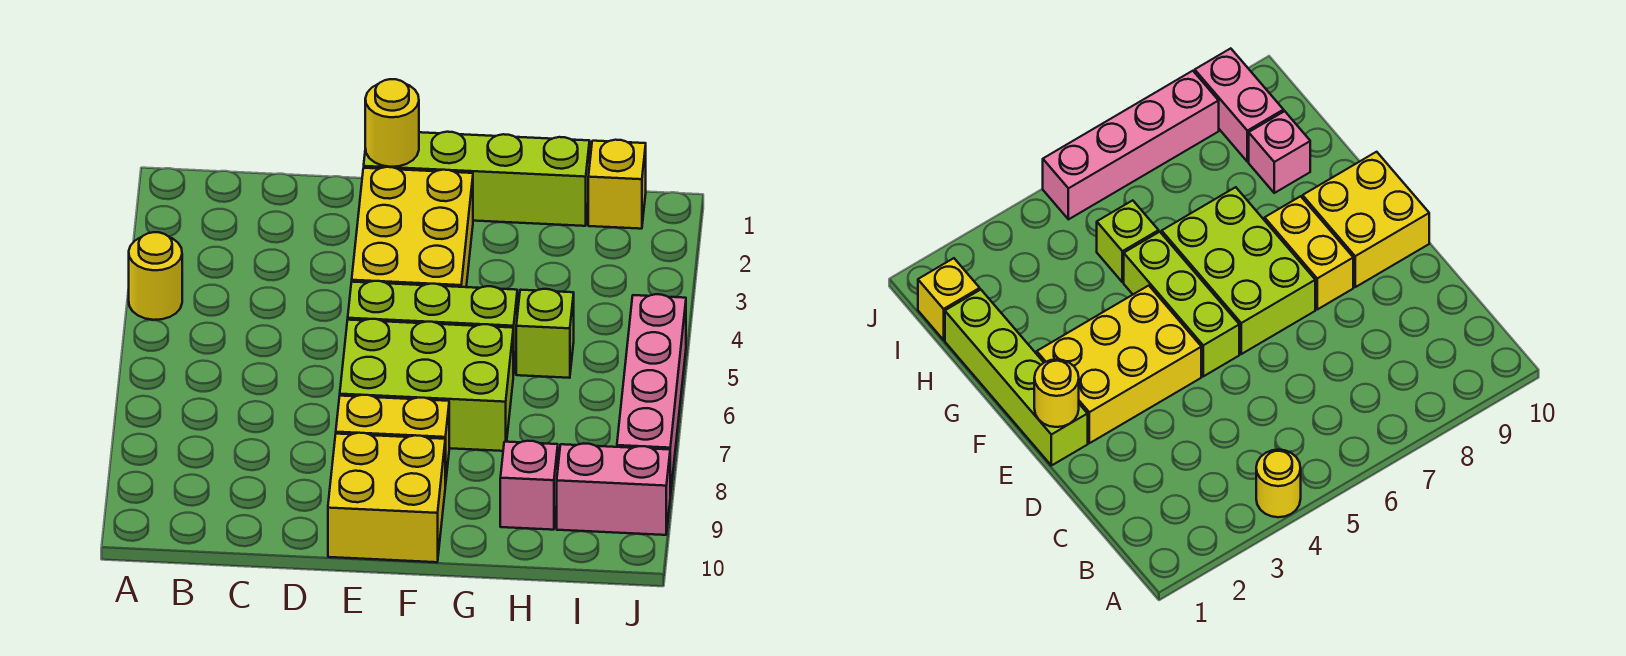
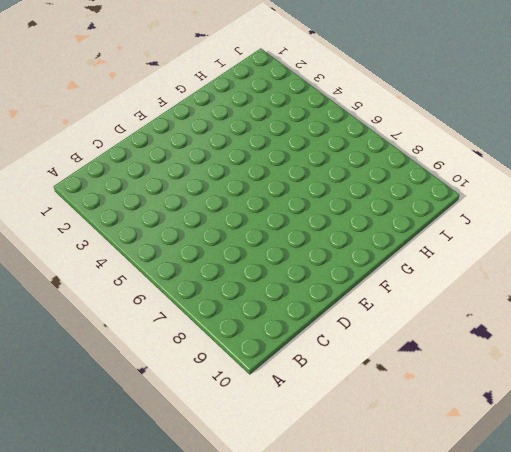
none -> yellow 1x1 round brick [129,232,182,320]
none -> lime 1x4 brick [364,132,590,226]
none -> yellow 2x3 brick [352,167,473,287]

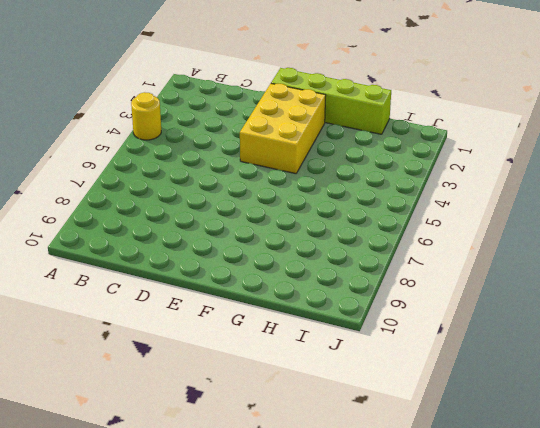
none -> lime 1x3 brick [348,281,517,375]
none -> lime 2x3 brick [340,319,513,451]
none -> yellow 1x2 brick [336,395,449,486]

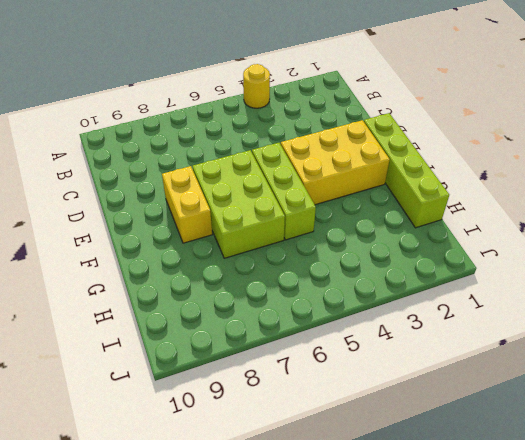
none -> yellow 2x2 brick [328,433,445,562]
none -> lime 1x1 brick [516,289,574,378]
none -> pink 1x1 brick [500,441,558,530]

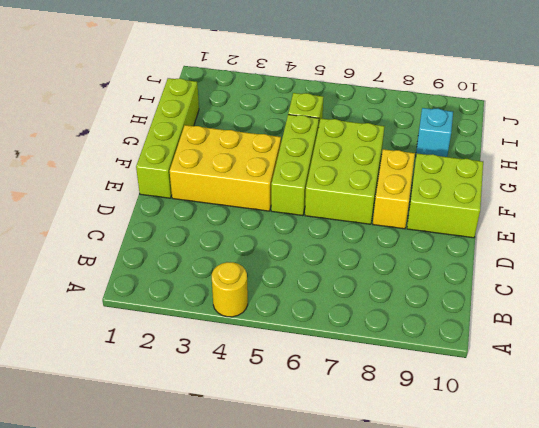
lime 2x2 brick [407,153,483,238] -> yellow 2x2 brick [328,433,445,562]
cyan 1x1 brick [416,108,453,157] -> pink 1x1 brick [500,441,558,530]
none -> yellow 1x1 brick [588,140,646,229]
none -> pink 1x2 brick [557,444,670,535]
none -> pink 1x4 brick [617,294,686,496]

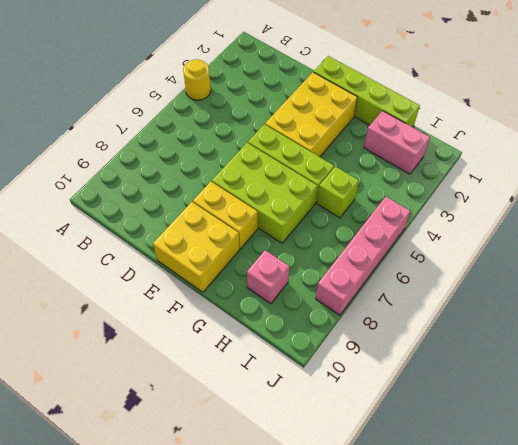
pink 1x2 brick [364,111,430,174] -> pink 1x2 brick moved to [557,444,670,535]
none -> yellow 1x1 brick [588,140,646,229]
none -> yellow 1x1 round brick [365,79,419,167]

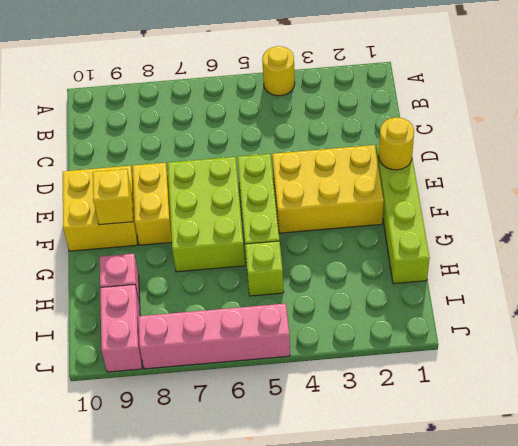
yellow 1x1 brick [93,169,133,225] -> yellow 1x1 brick moved to [588,140,646,229]

